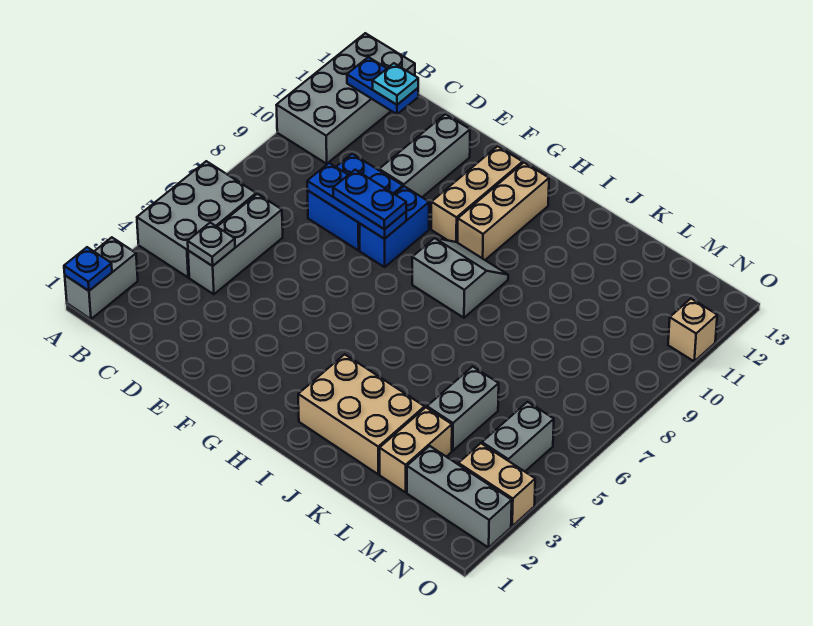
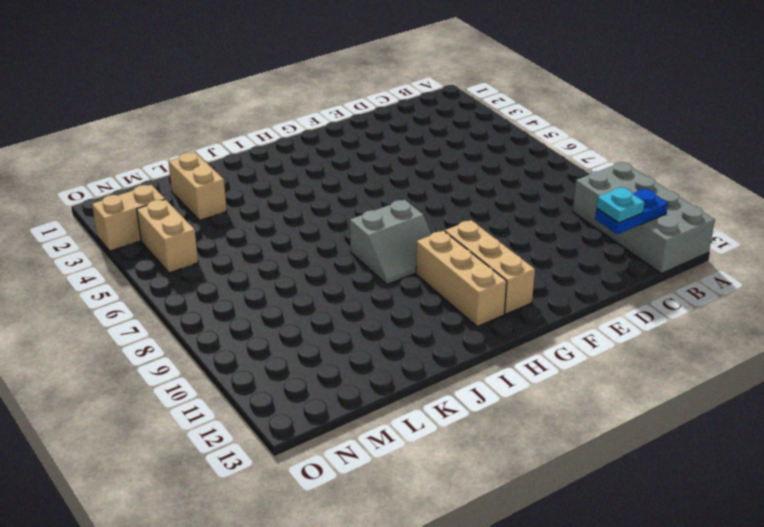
tan 1x2 brick [137,199,198,273] -> grey 1x2 brick [482,402,554,471]
none -> grey 1x2 brick [65,237,138,319]
none -> grey 2x3 brick [137,161,256,277]
none -> grey 1x3 brick [188,194,283,294]

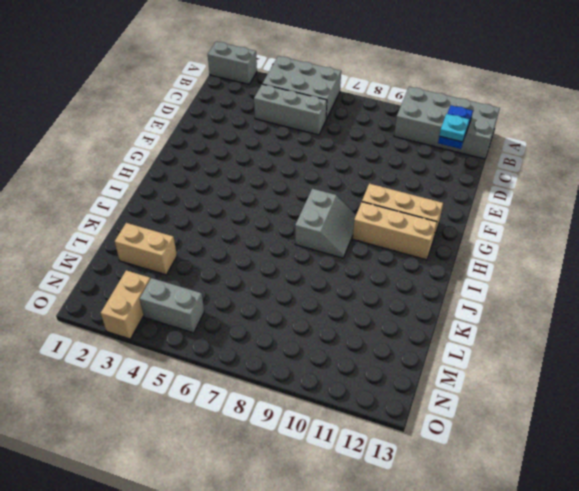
none -> blue 2x2 brick [307,154,403,251]
none -> grey 1x3 brick [379,114,470,197]
none -> blue 1x2 brick [360,186,429,267]

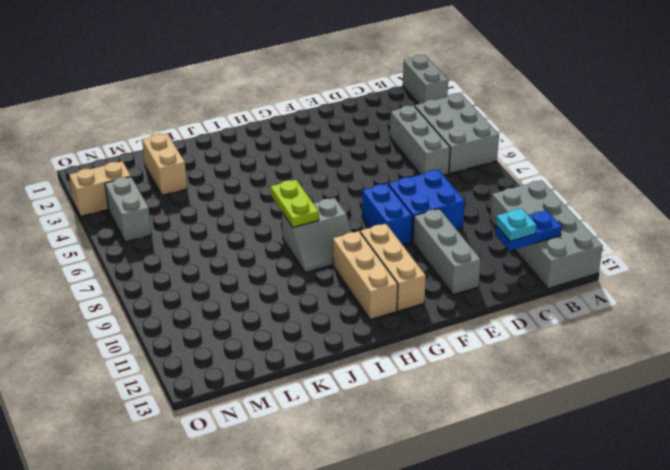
lime 1x2 plate [271,180,319,227] -> none
none -> tan 2x3 brick [298,354,425,474]
none -> grey 1x2 brick [427,366,499,451]
none -> grey 1x3 brick [407,446,512,548]

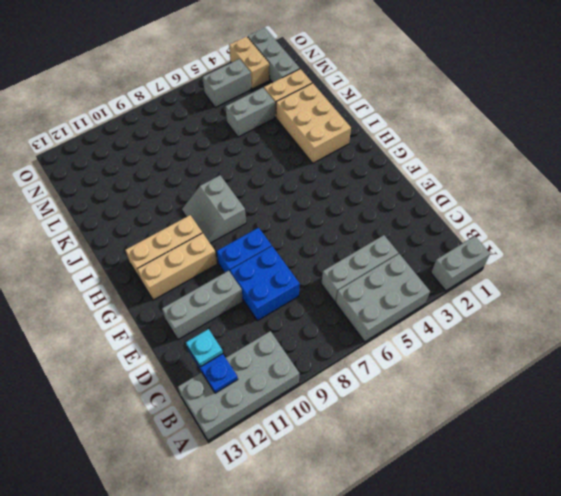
none -> tan 1x1 brick [668,299,717,361]
none -> blue 1x1 plate [64,247,112,291]
none -> grey 1x1 plate [188,223,235,266]

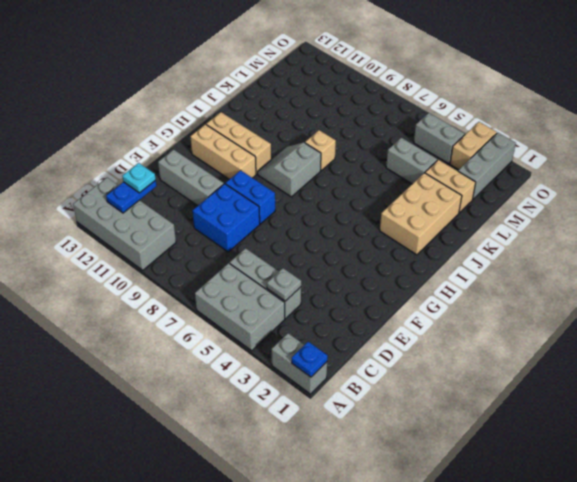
tan 1x1 brick [305,130,336,171] -> tan 1x1 brick moved to [668,299,717,361]
none -> blue 1x3 plate [307,163,406,239]
none -> blue 1x2 plate [333,170,406,229]

